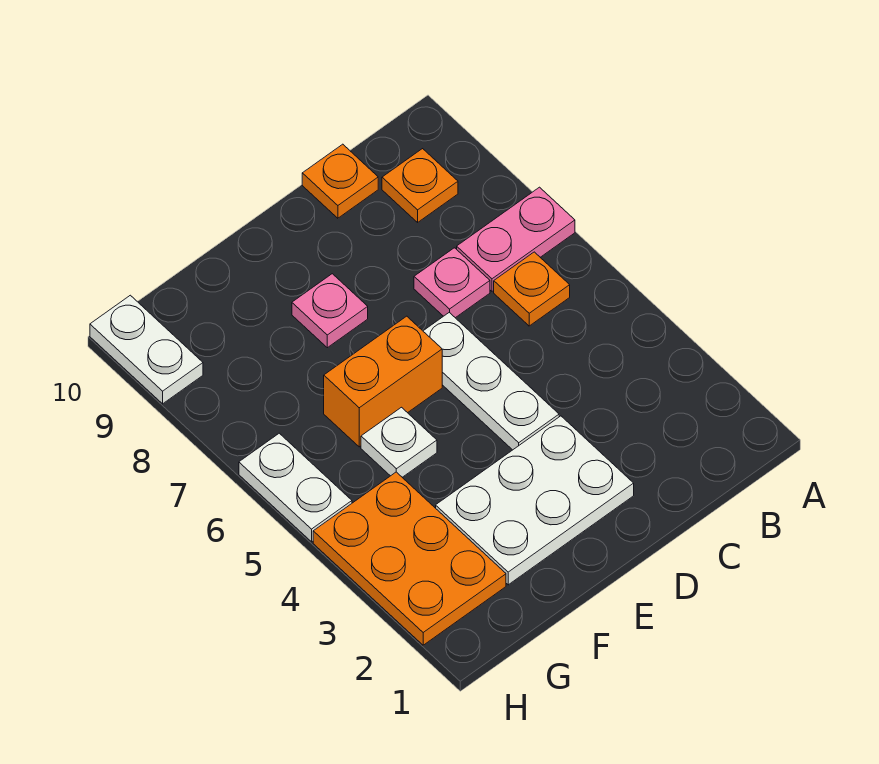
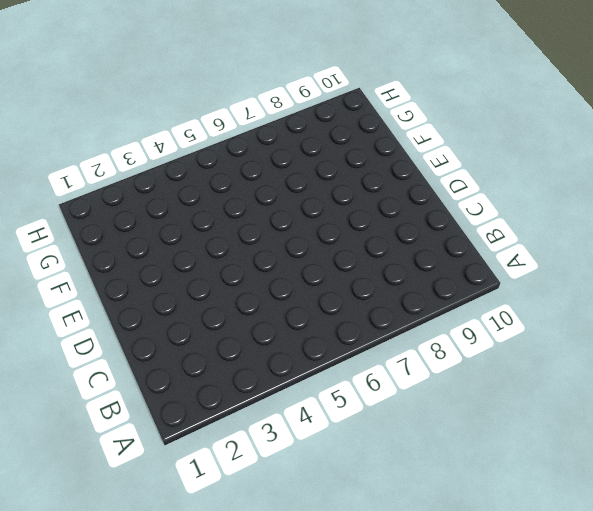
none -> pink 1x2 plate [457,187,575,291]
none -> orange 1x1 plate [494,252,570,326]
none -> orange 1x1 plate [382,149,458,222]

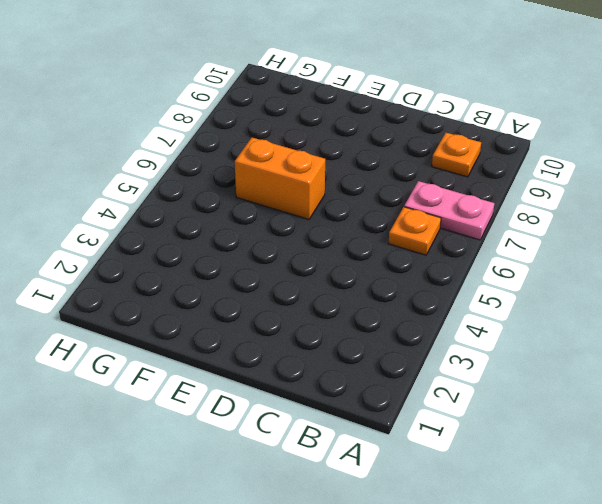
none -> pink 1x1 plate [414,248,490,318]
none -> orange 1x1 plate [302,144,378,218]
none -> white 2x3 plate [436,416,634,585]

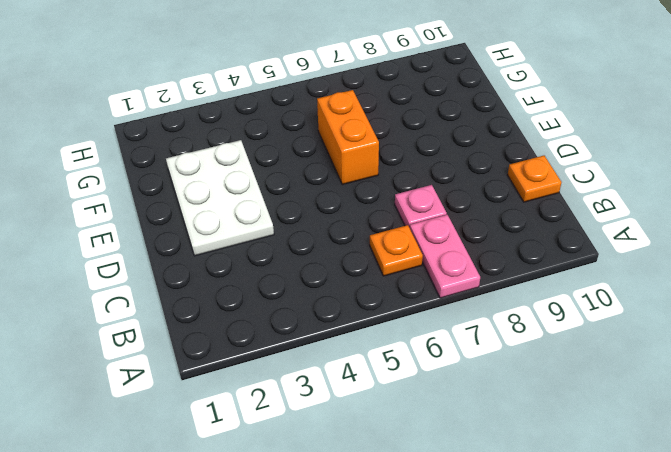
none -> orange 1x1 plate [382,149,458,222]
none -> white 1x3 plate [423,312,559,450]
none -> pink 1x1 plate [292,274,368,348]

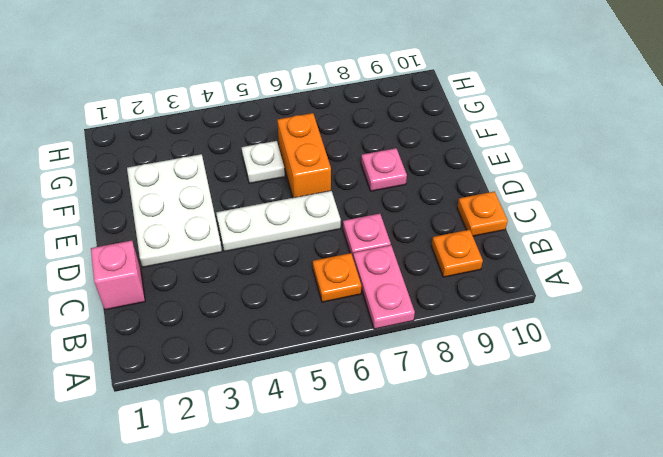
pink 1x1 brick [91,241,145,310] -> none
none -> orange 2x3 plate [313,472,506,645]
none -> white 1x2 plate [239,433,352,542]
none -> white 1x2 plate [90,295,203,404]

